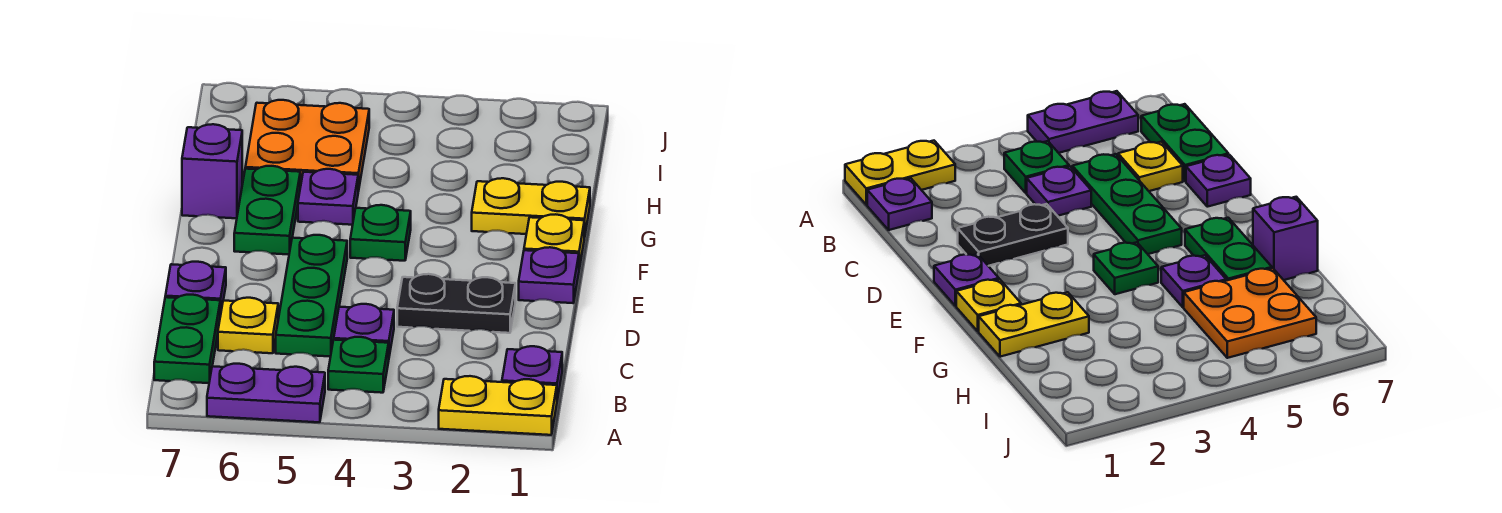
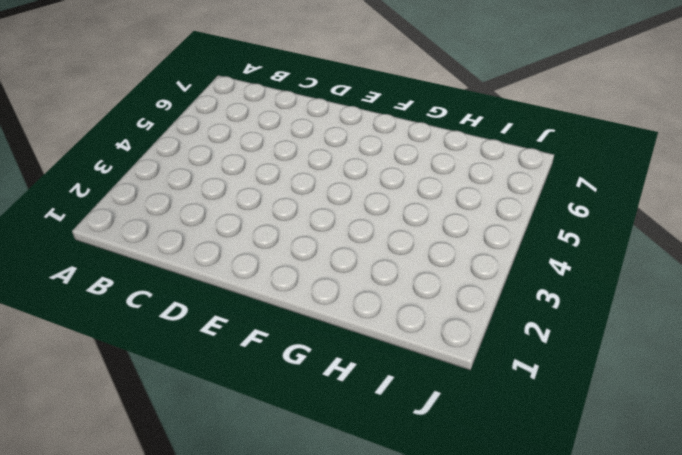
none -> yellow 1x2 plate [439,376,557,435]
none -> purple 1x2 plate [207,364,325,422]
none -> purple 1x1 plate [502,346,562,400]

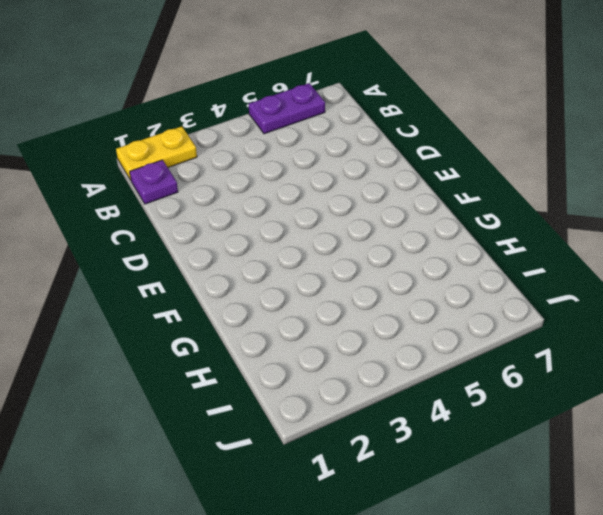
none -> green 1x1 plate [328,337,389,393]
none -> green 1x2 plate [154,295,220,383]
none -> purple 1x1 plate [334,304,394,356]

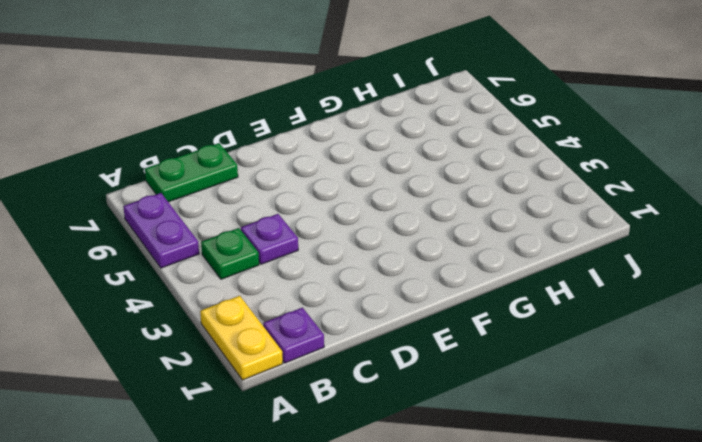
none -> green 1x3 plate [276,235,347,357]
none -> yellow 1x1 plate [218,298,278,353]
none -> black 1x2 plate [397,274,515,333]

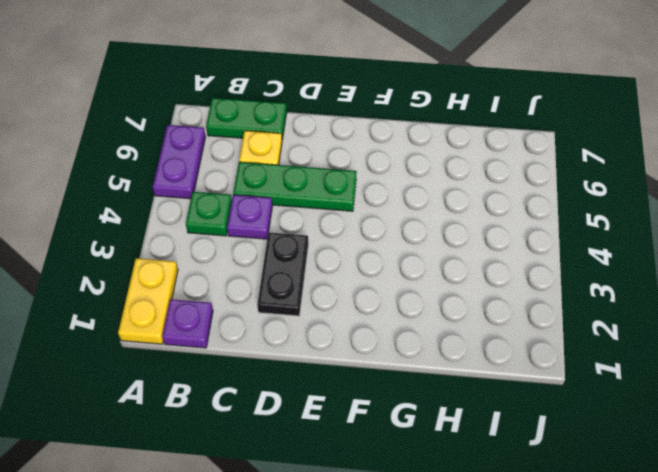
none -> purple 1x1 plate [165,262,226,316]
none -> purple 1x1 plate [519,247,579,303]
none -> yellow 1x1 plate [524,214,584,268]

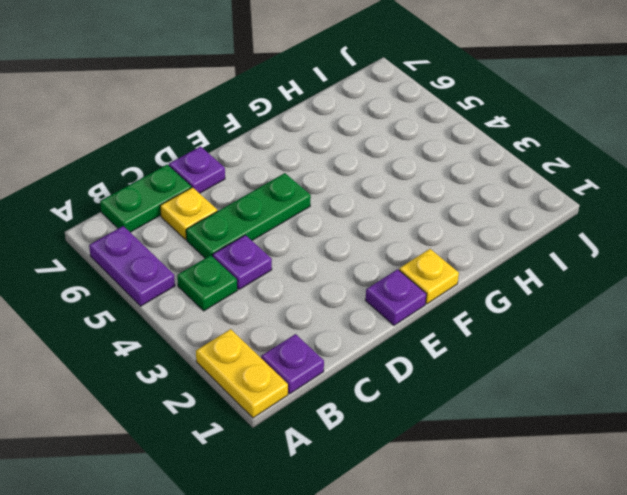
none -> black 1x2 plate [397,274,515,333]
none -> green 1x1 plate [350,205,411,261]
none -> green 1x2 plate [234,166,300,255]

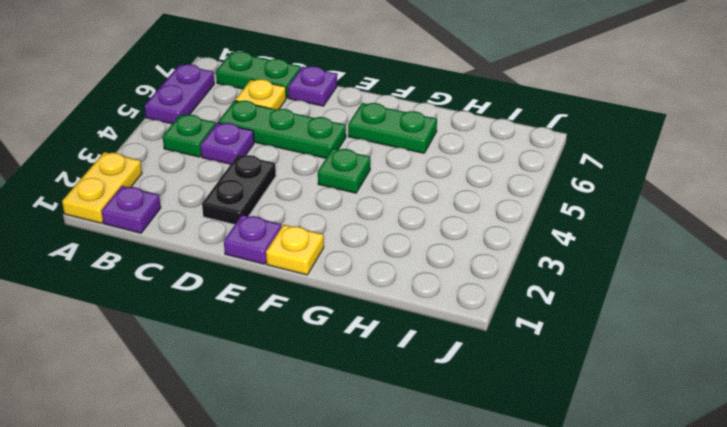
none -> yellow 1x2 plate [472,178,590,237]
none -> purple 1x1 plate [298,169,358,225]
none -> purple 1x1 brick [182,124,242,218]

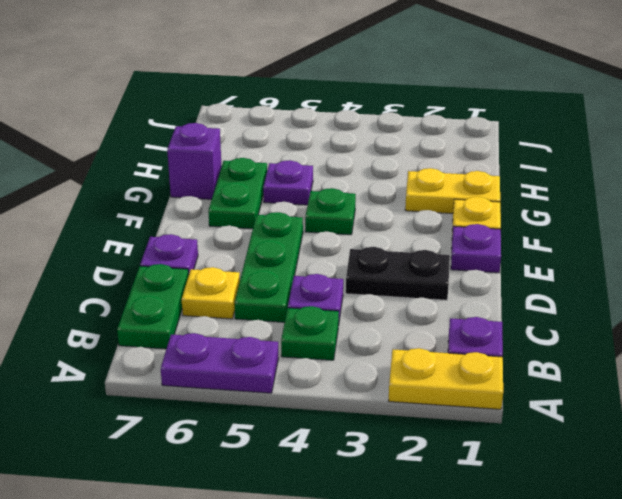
none -> orange 2x2 plate [245,100,369,191]

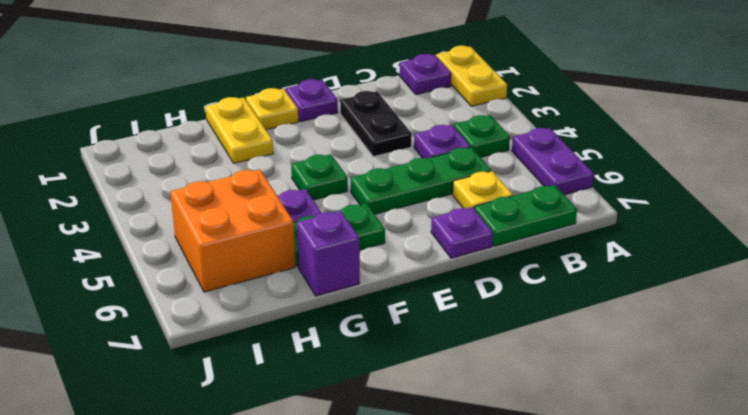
orange 2x2 brick [170,169,295,292] -> orange 2x2 plate [245,100,369,191]

